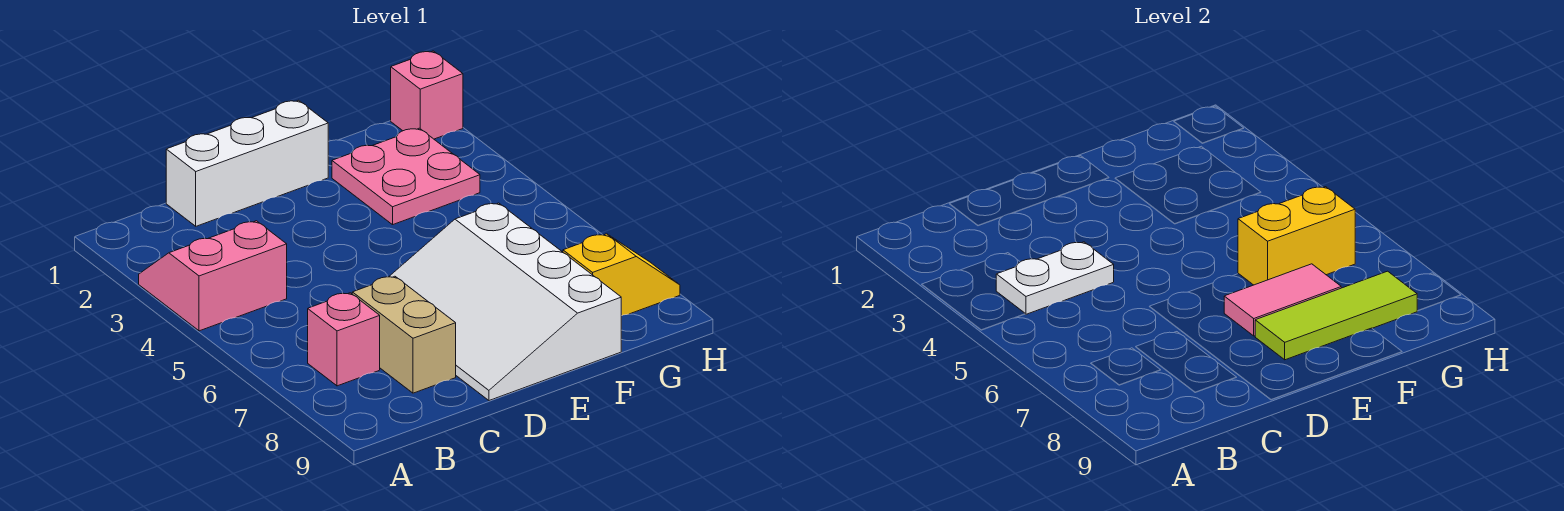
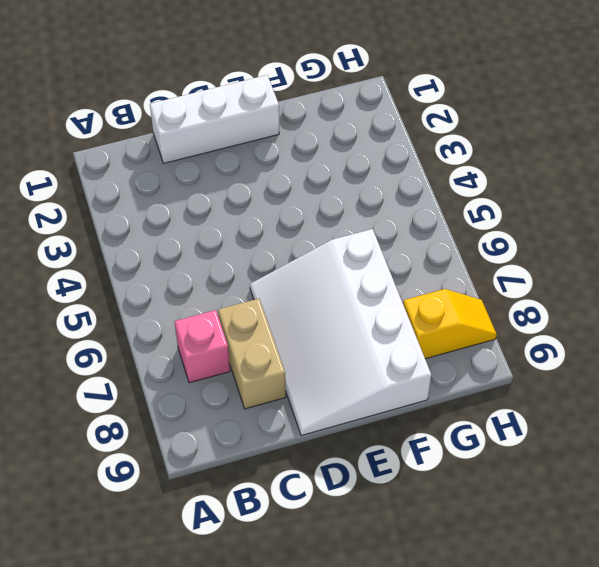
none -> pink 2x2 slope [139,221,287,331]
none -> pink 2x2 plate [332,128,480,225]
none -> pink 1x1 brick [391,51,463,139]

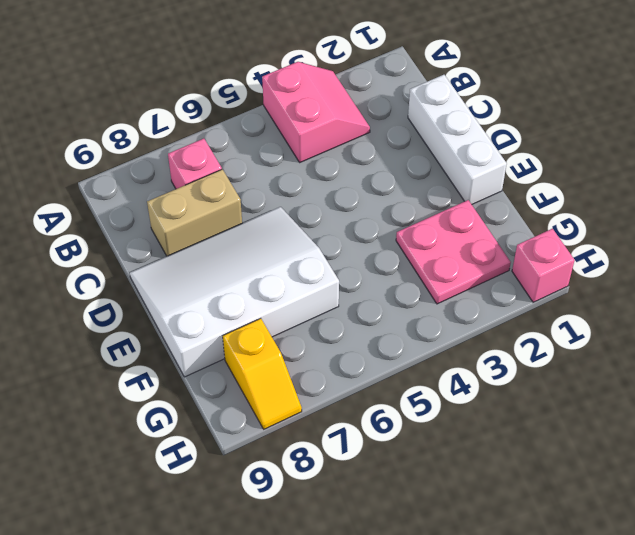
none -> white 1x2 plate [996,242,1114,314]
none -> pink 1x2 tile [1224,264,1341,336]
none -> lime 1x3 tile [1255,271,1417,360]

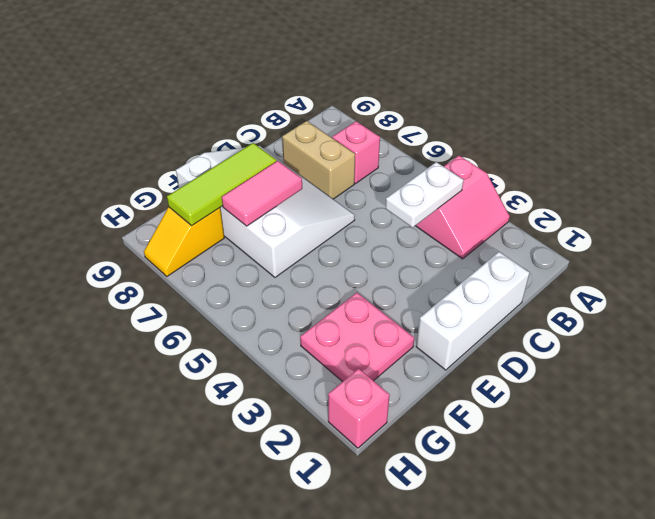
none -> yellow 1x2 brick [1238,187,1355,285]

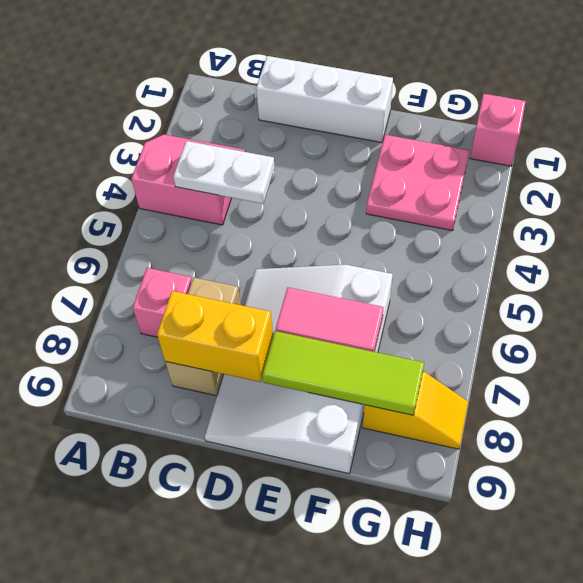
yellow 1x2 brick [157,291,273,382] -> yellow 1x2 brick moved to [1238,187,1355,285]

